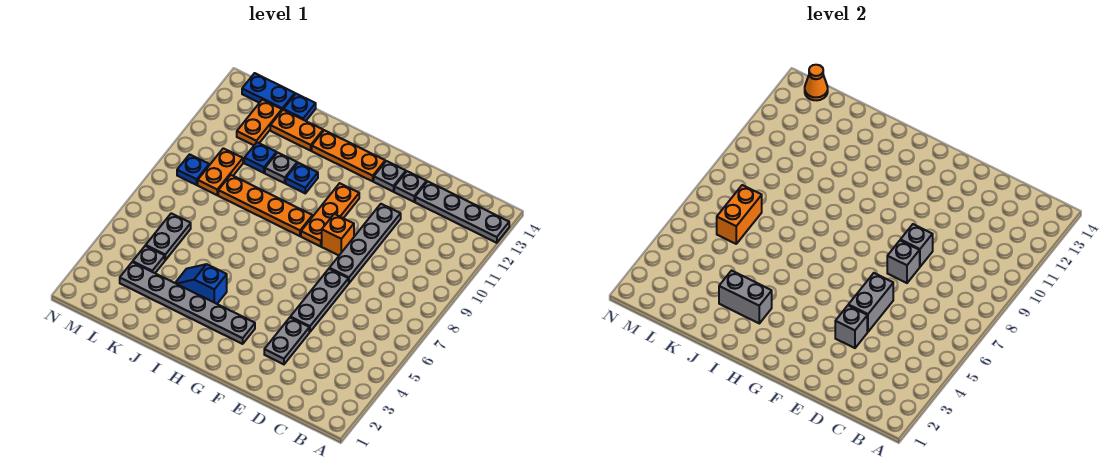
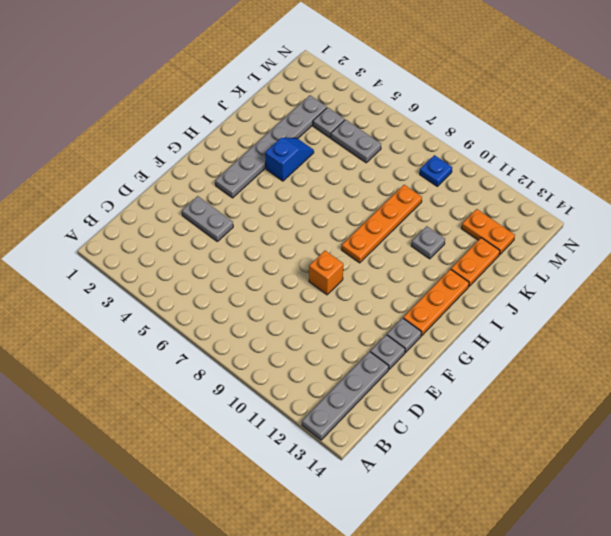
none -> grey 1x3 plate [290,269,349,332]
none -> grey 1x4 plate [329,204,401,283]
none -> orange 1x3 plate [301,183,359,246]
none -> blue 1x1 plate [286,163,318,193]

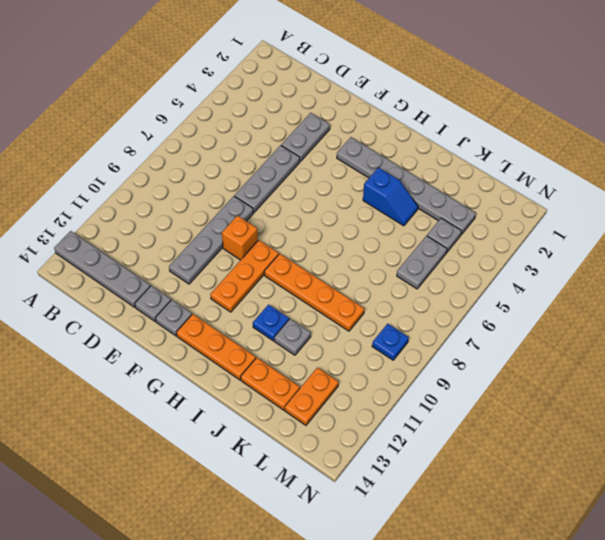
none -> blue 1x1 plate [244,142,277,173]
none -> blue 1x1 plate [283,94,316,121]
none -> orange 1x2 plate [198,148,243,195]
none -> blue 1x2 plate [242,73,295,110]

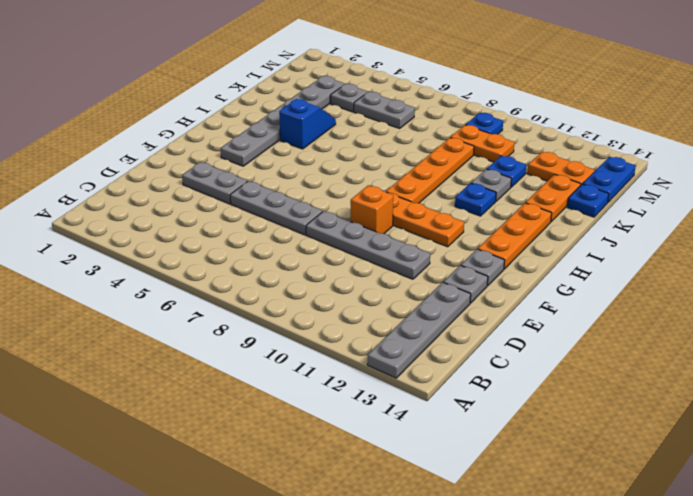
none -> grey 1x1 brick [835,306,867,348]
none -> grey 1x2 brick [848,273,893,332]
none -> grey 1x1 brick [887,241,920,283]
none -> grey 1x1 brick [900,224,933,267]

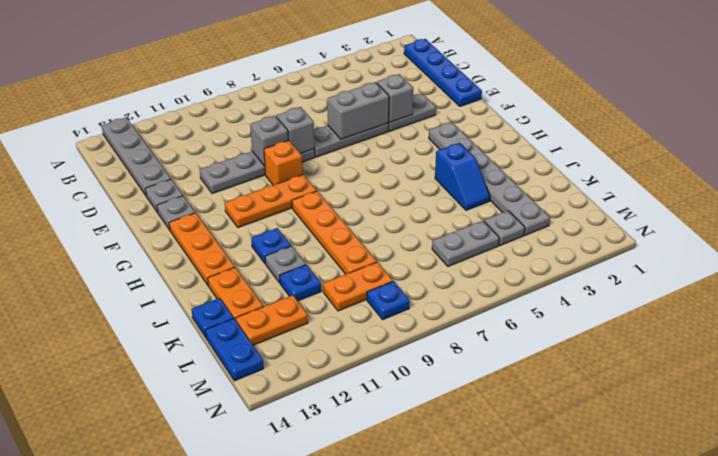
blue 1x4 plate [404,39,482,106] -> none
none -> grey 1x2 brick [719,271,772,323]
none -> orange 1x2 brick [717,185,762,244]
none -> orange 1x1 cone [805,65,828,100]

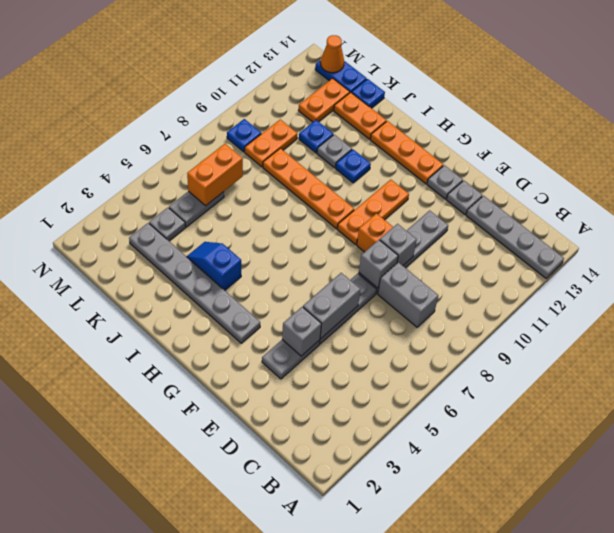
grey 1x2 brick [378,262,438,327] -> grey 1x2 brick moved to [719,271,772,323]

